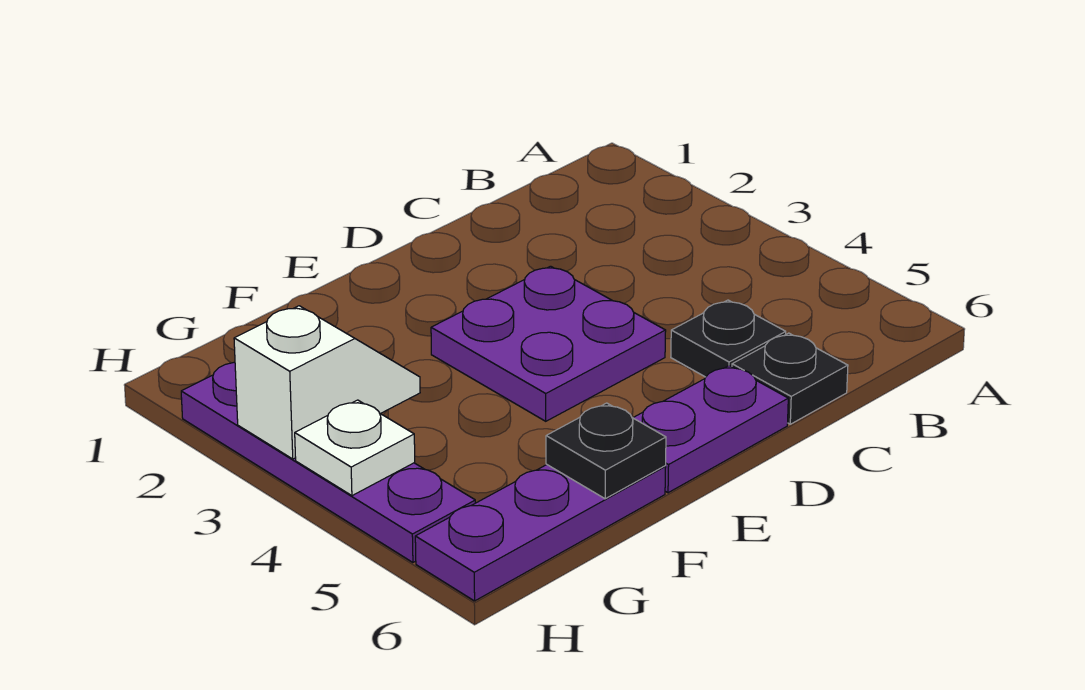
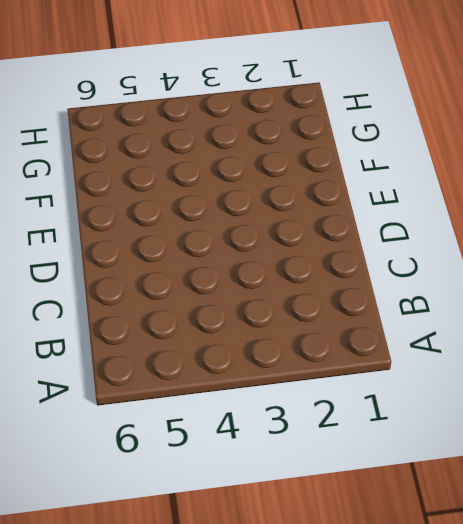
none -> black 1x1 plate [671,300,786,377]
none -> black 1x1 plate [732,333,848,424]

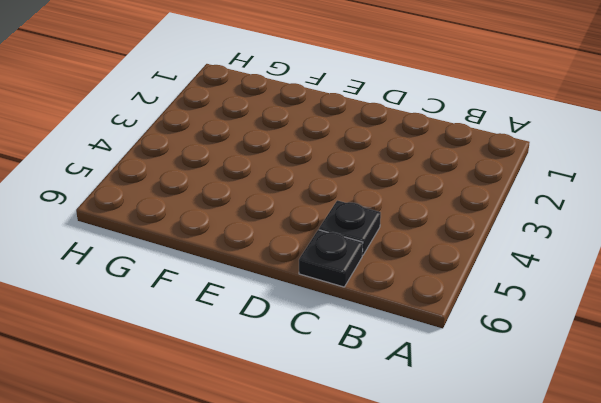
none -> purple 2x2 plate [431,266,666,421]
none -> purple 1x2 plate [633,366,788,493]

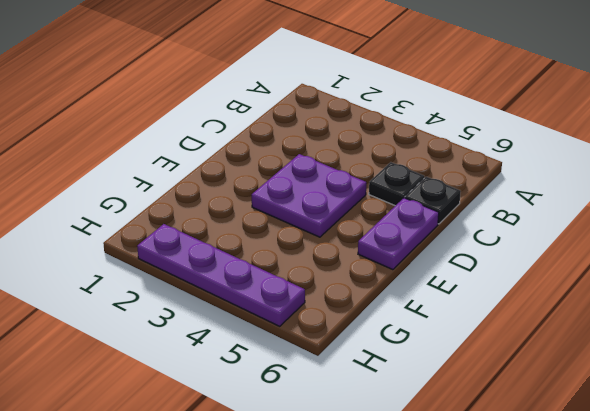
none -> purple 1x3 plate [415,465,666,601]
none -> black 1x1 plate [546,403,666,499]

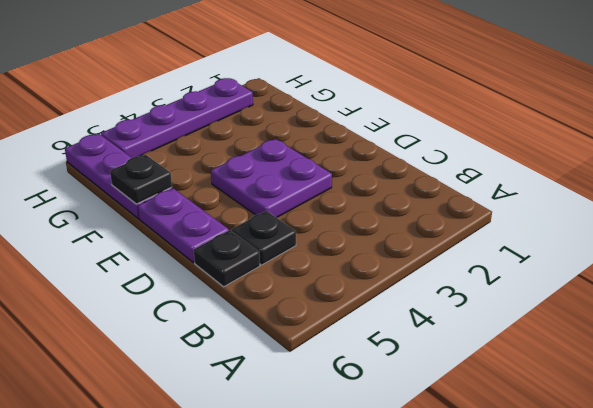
none -> white 1x2 slope [234,306,420,459]
none -> white 1x1 plate [295,400,415,496]

